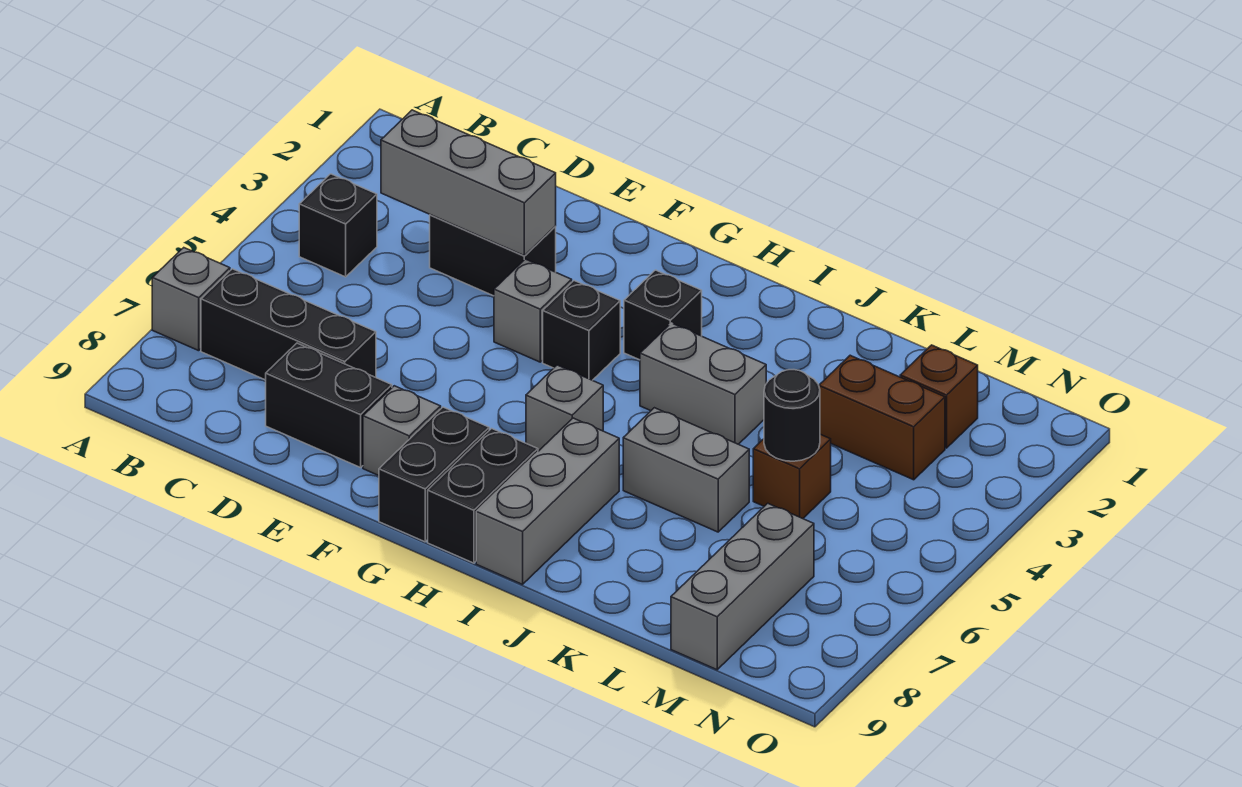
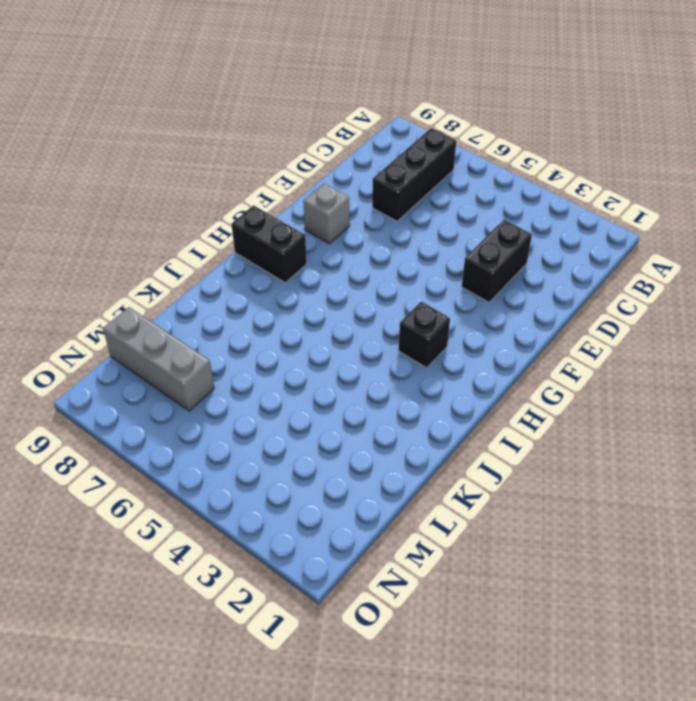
none -> grey 1x1 brick [152,248,230,351]
none -> black 1x1 brick [299,174,377,277]
none -> black 1x2 brick [266,343,392,467]

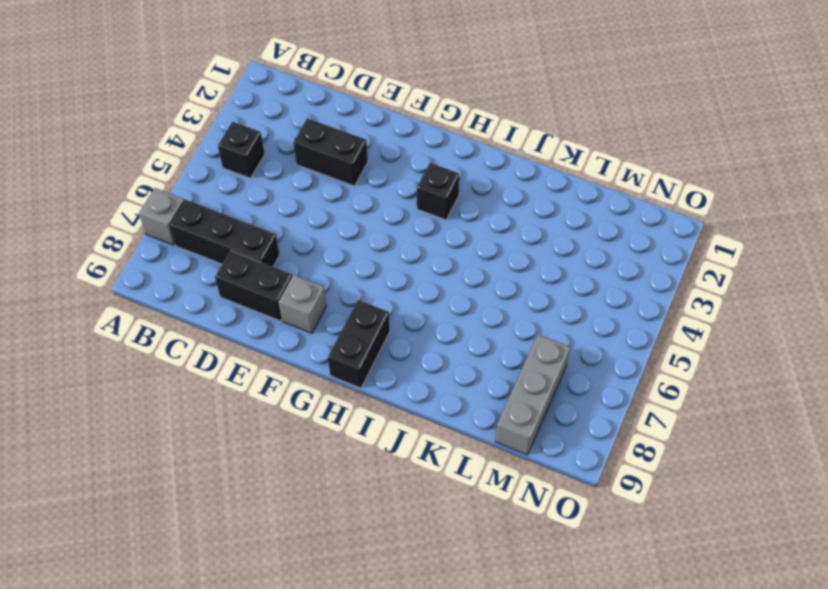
none -> grey 1x1 brick [494,259,572,362]
none -> black 1x1 brick [543,281,620,380]
none -> black 1x2 brick [379,407,489,542]

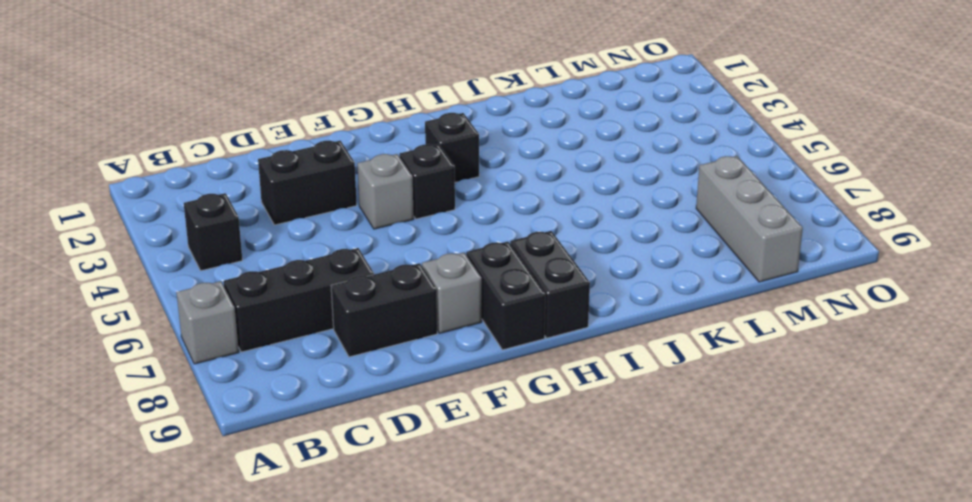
none -> grey 1x1 brick [526,365,603,451]
none -> grey 1x2 brick [640,323,766,444]
none -> grey 1x3 brick [476,418,619,584]

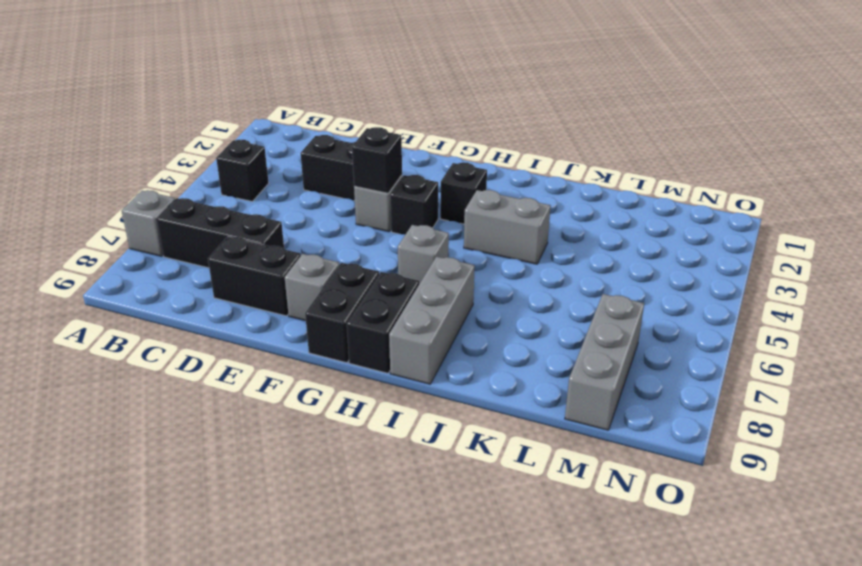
black 1x1 brick [352,127,402,193] -> none
none -> grey 1x2 brick [623,408,749,532]
none -> brown 1x2 brick [819,355,945,480]
none -> brown 1x1 brick [753,434,831,519]

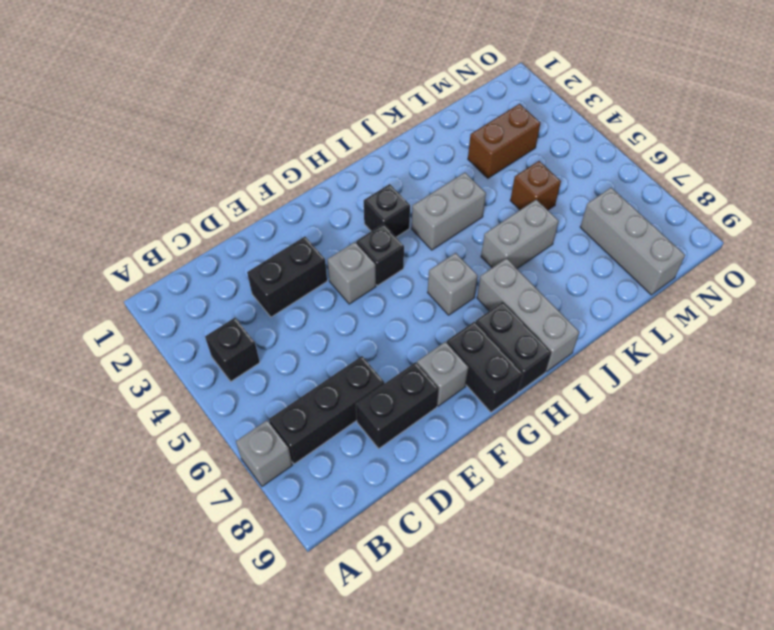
none -> brown 1x1 brick [900,345,978,448]
none -> grey 1x3 brick [381,110,556,256]
none -> black 1x1 round brick [764,370,820,461]

